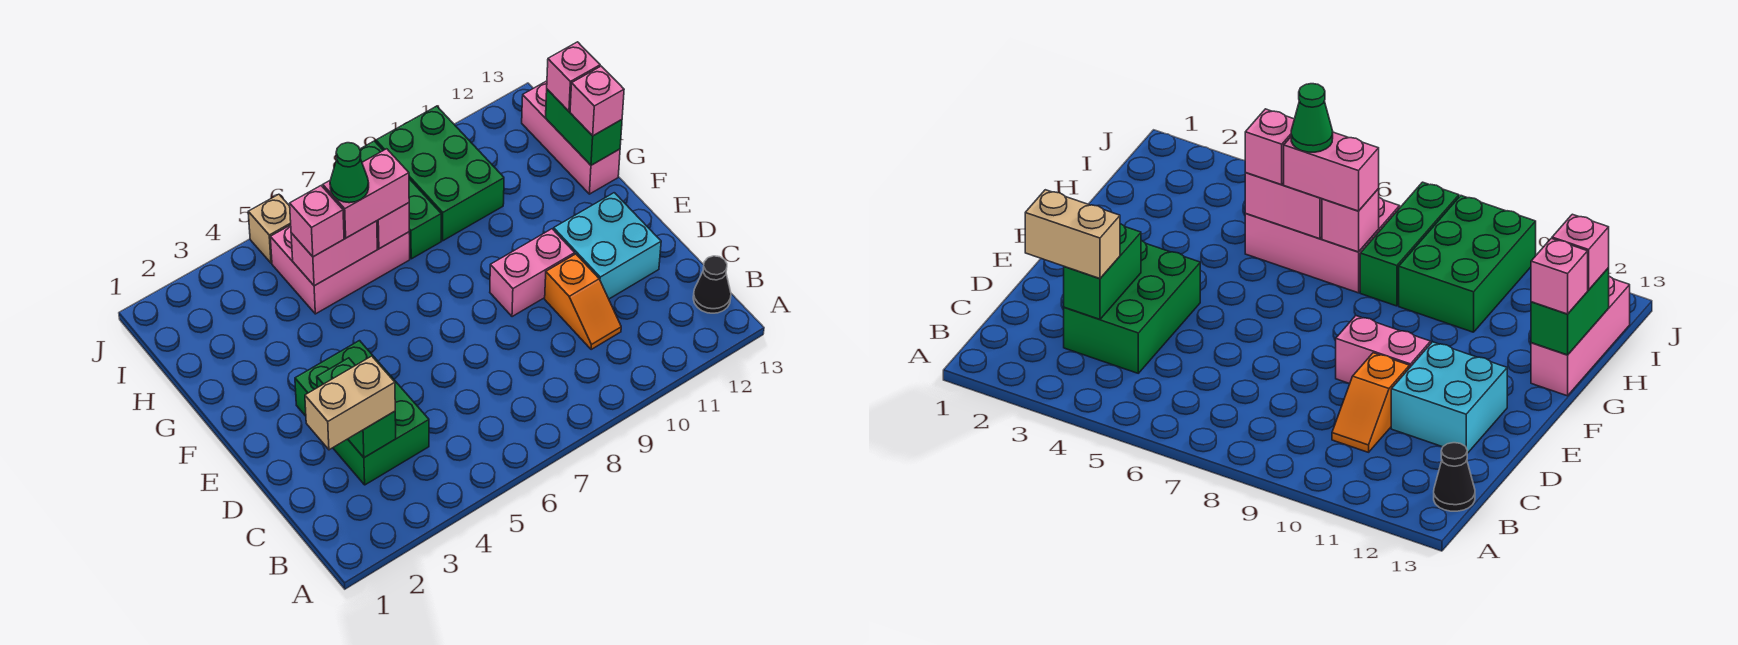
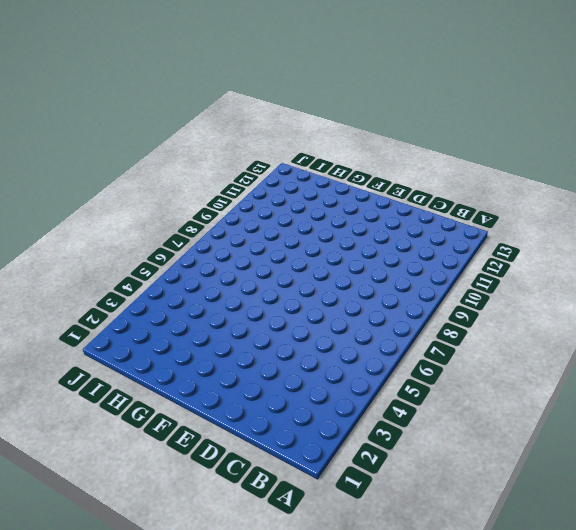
none -> black 1x1 cone [693,256,731,313]
none -> green 2x3 brick [295,341,429,485]
none -> orange 1x2 slope [545,254,621,350]

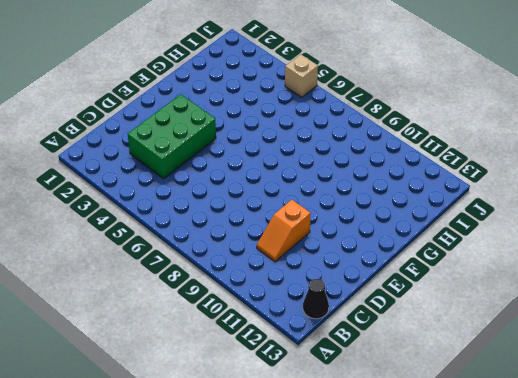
none -> cyan 2x2 brick [554,193,661,299]
none -> pink 1x2 brick [490,229,575,317]
none -> pink 1x3 brick [522,81,620,194]

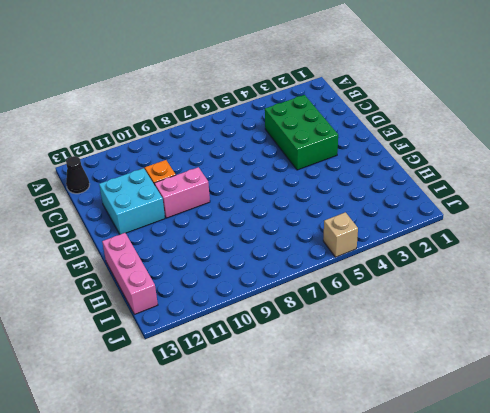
none -> pink 2x3 brick [270,225,410,314]
none -> green 1x3 brick [360,141,441,259]
none -> green 2x3 brick [376,106,504,241]

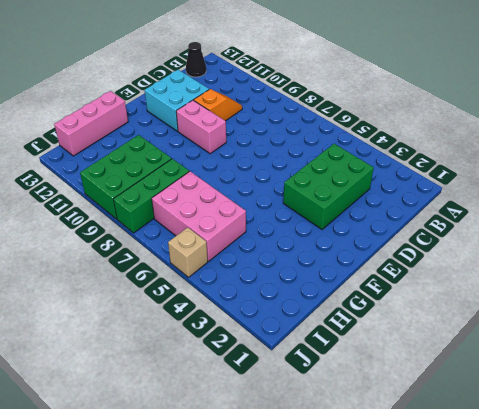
none -> green 1x2 brick [317,358,396,458]
none -> green 1x2 brick [546,89,622,165]
none -> pink 1x2 brick [291,221,377,286]

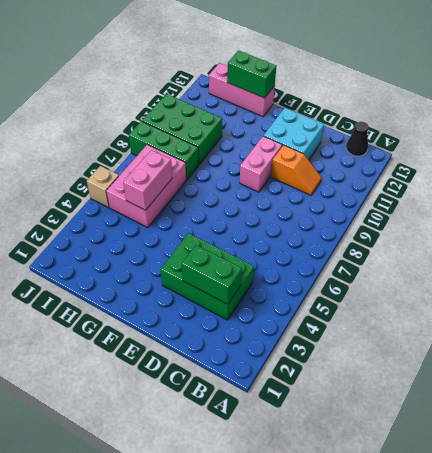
none -> pink 1x1 brick [377,203,409,249]
none -> tan 1x2 brick [305,356,395,450]
none -> pink 1x1 brick [570,66,624,136]

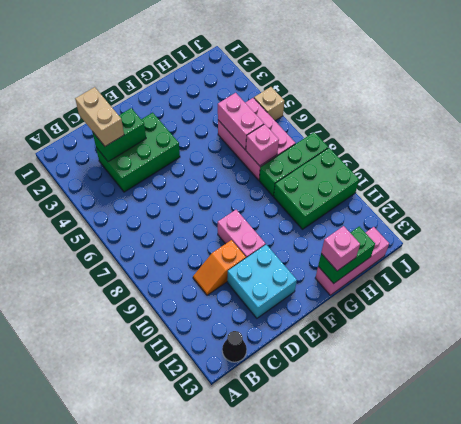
none -> pink 1x1 brick [290,186,344,257]
none -> pink 1x2 brick [323,149,409,238]
none -> pink 1x1 brick [547,42,600,111]

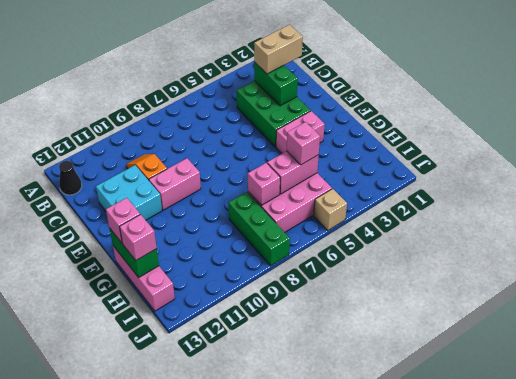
pink 1x2 brick [276,111,325,153] -> pink 1x2 brick moved to [323,149,409,238]
none -> green 2x3 brick [376,106,504,241]
none -> green 1x1 cone [330,143,369,203]

